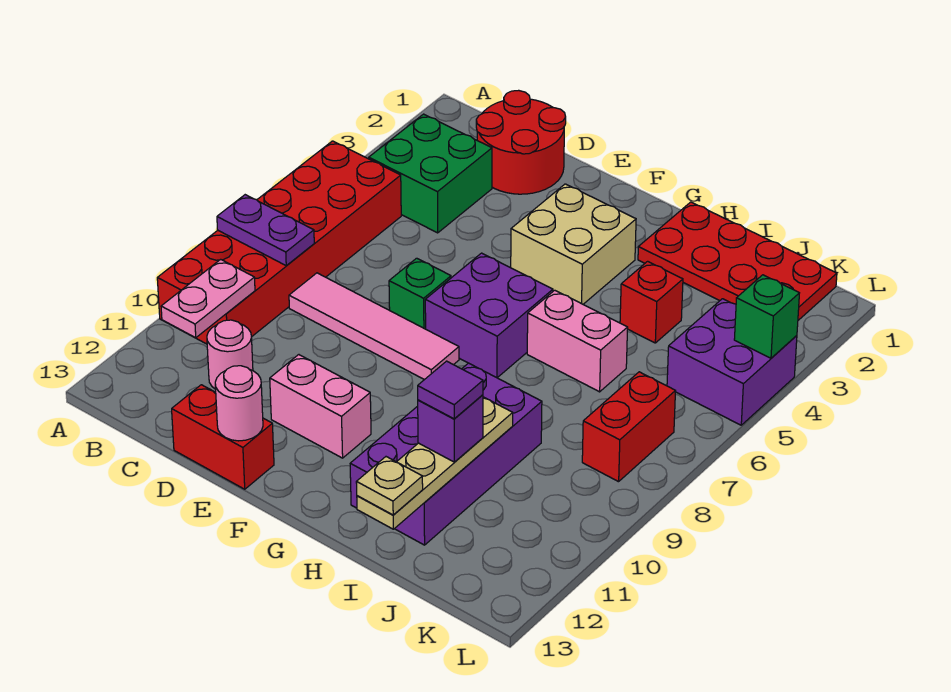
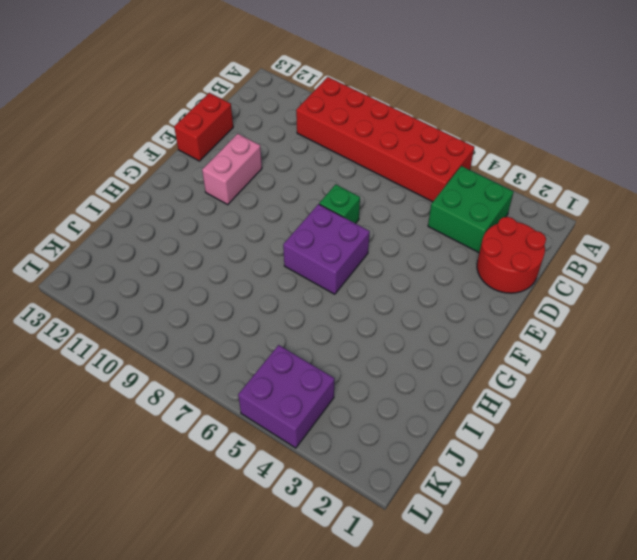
none -> pink 1x4 tile [289,273,459,380]
none -> pink 1x1 round brick [207,320,253,389]
none -> tan 2x2 brick [511,184,636,304]

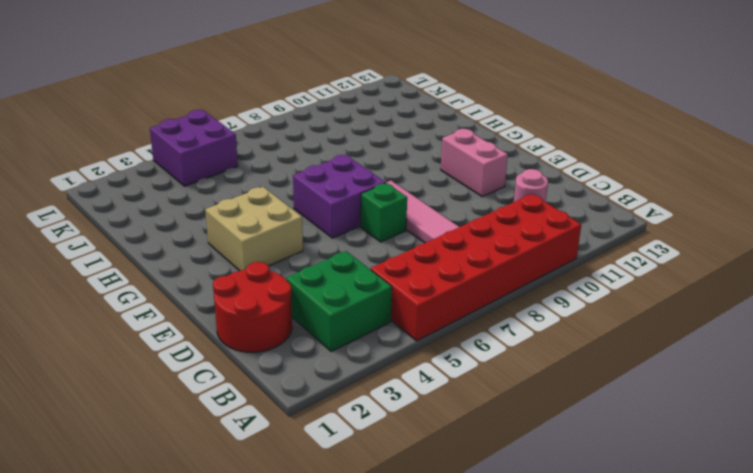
none -> red 1x2 brick [172,385,274,489]
none -> red 2x4 plate [638,202,837,320]
none -> pink 1x2 brick [527,290,628,392]

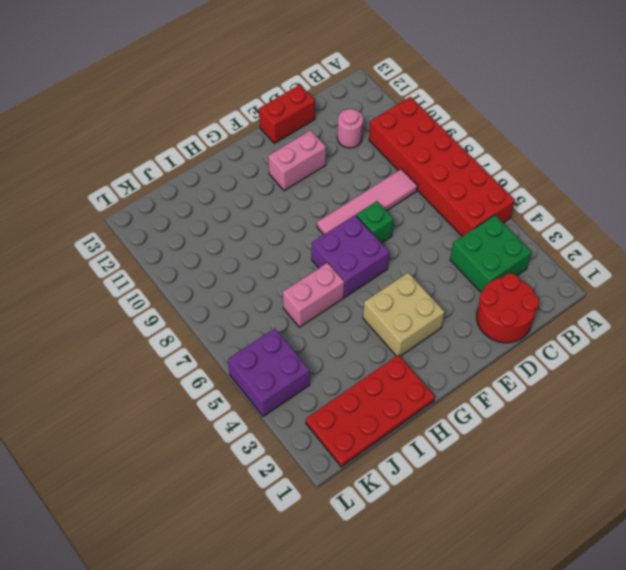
none -> purple 2x4 brick [350,363,542,545]
none -> red 1x1 brick [620,261,683,343]
none -> red 1x2 brick [582,372,675,482]

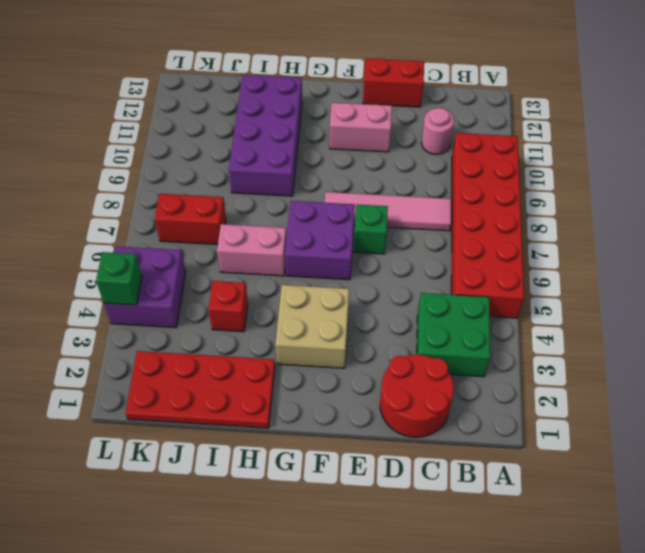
red 1x2 brick [155,194,226,245] -> red 1x2 brick turned to [582,372,675,482]
none -> purple 1x2 plate [217,195,314,265]
none -> pink 1x2 plate [161,259,255,338]
none -> pink 1x1 round brick [215,366,263,441]

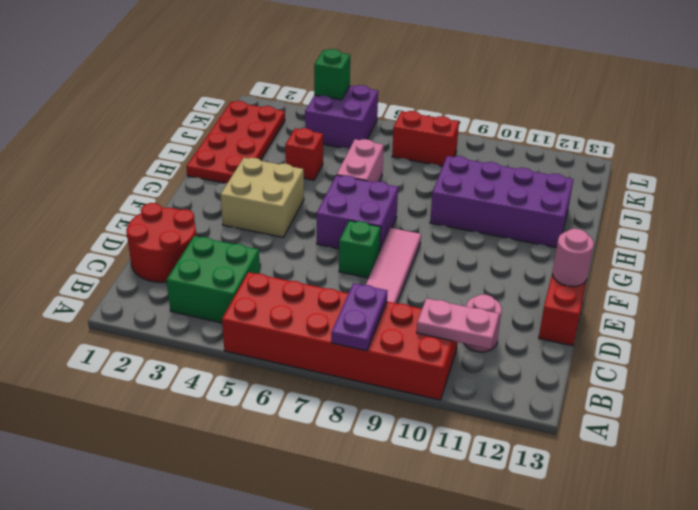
none -> pink 1x2 brick [270,355,371,458]
none -> tan 1x4 plate [357,397,513,529]
none -> purple 1x1 brick [418,395,483,462]

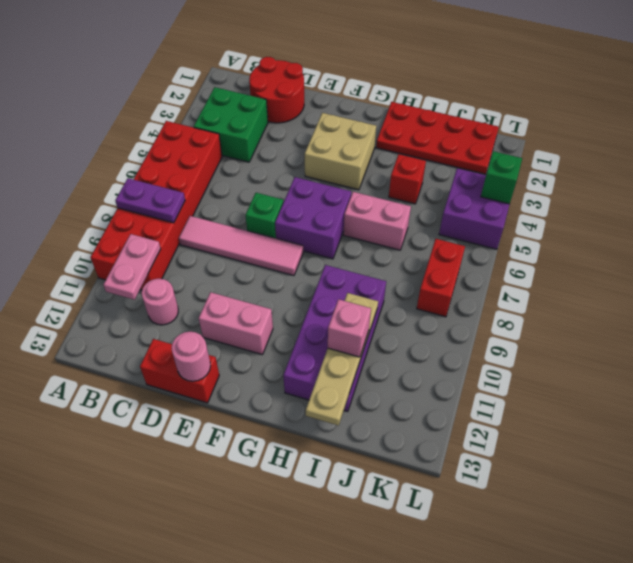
pink 1x1 brick [328,299,371,357] -> purple 1x1 brick [418,395,483,462]
none -> tan 1x1 plate [356,457,423,515]
none -> purple 1x1 tile [418,361,483,419]

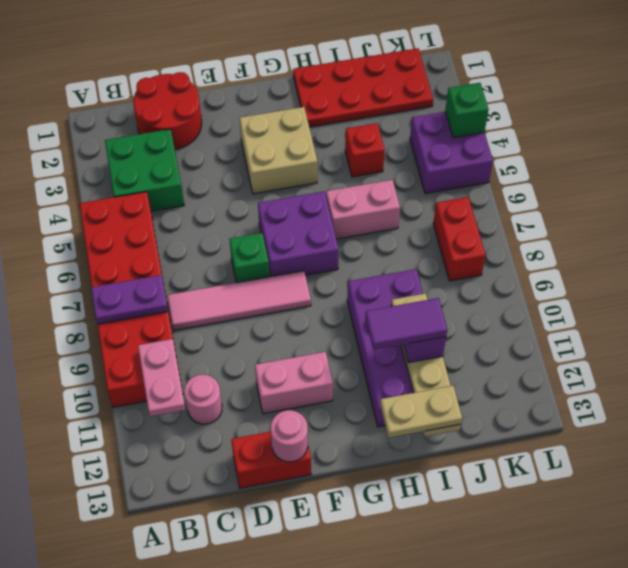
purple 1x2 tile [365,298,447,350] -> purple 1x1 tile [418,361,483,419]
tan 1x2 plate [380,385,462,438] -> tan 1x1 plate [356,457,423,515]

